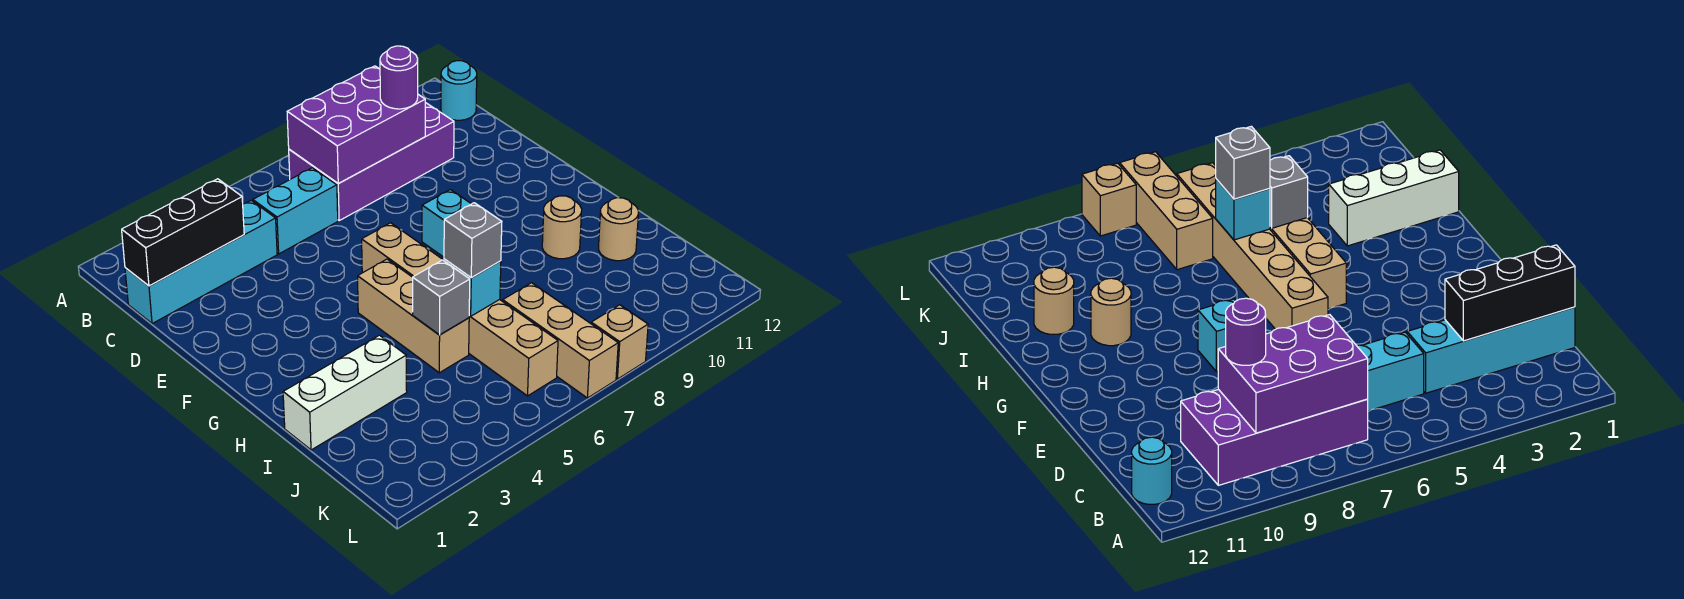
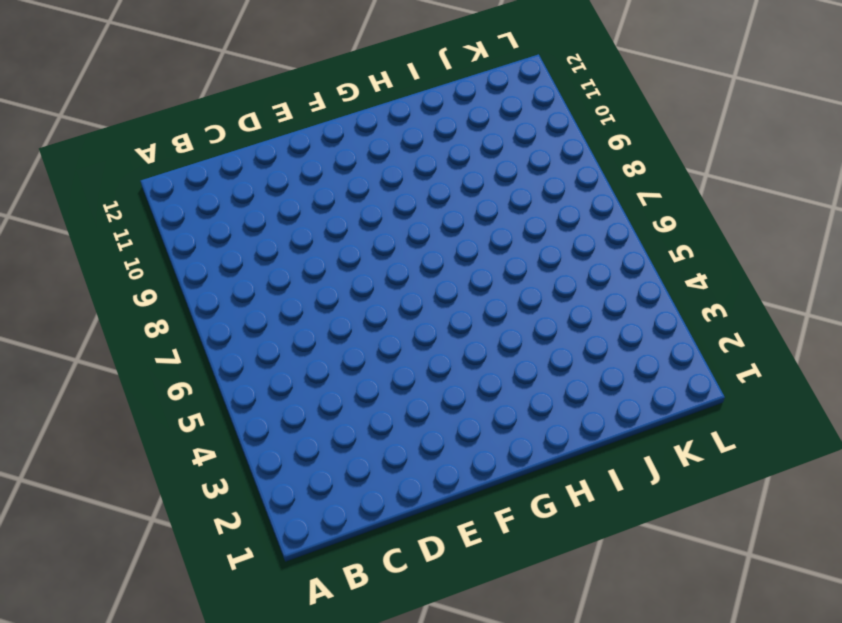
none -> purple 2x4 brick [289,103,454,220]
none -> cyan 1x1 round brick [441,61,477,120]
none -> cyan 1x4 brick [125,200,277,324]

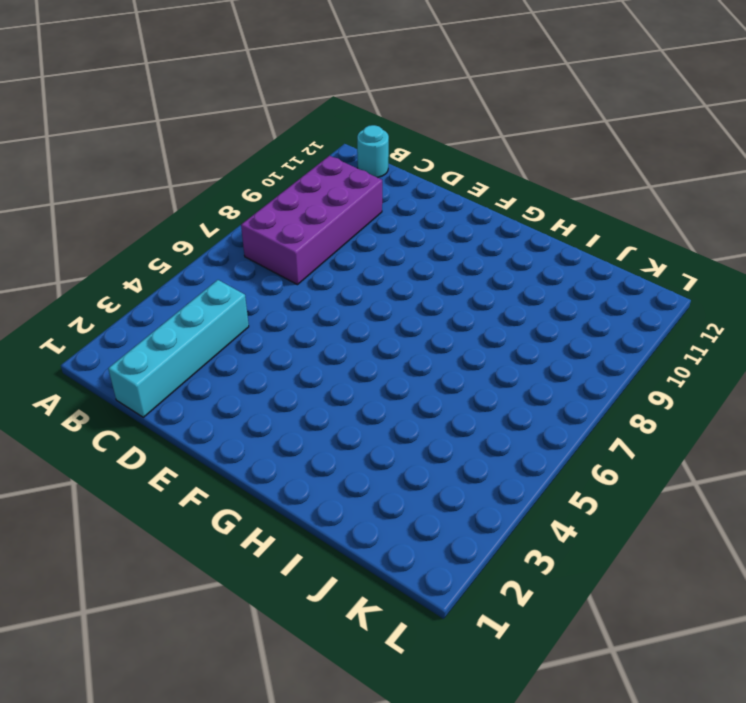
none -> cyan 1x2 brick [253,168,338,254]
none -> tan 1x6 brick [362,223,558,396]
none -> cyan 1x1 brick [422,190,471,257]

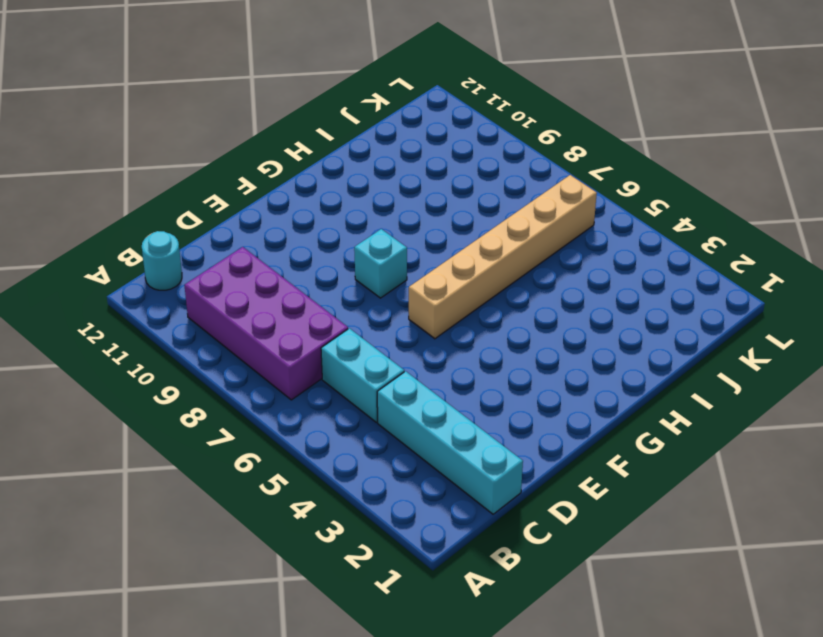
none -> tan 1x3 brick [358,259,469,373]
none -> tan 1x1 round brick [542,196,582,259]
none -> white 1x3 brick [283,335,407,450]

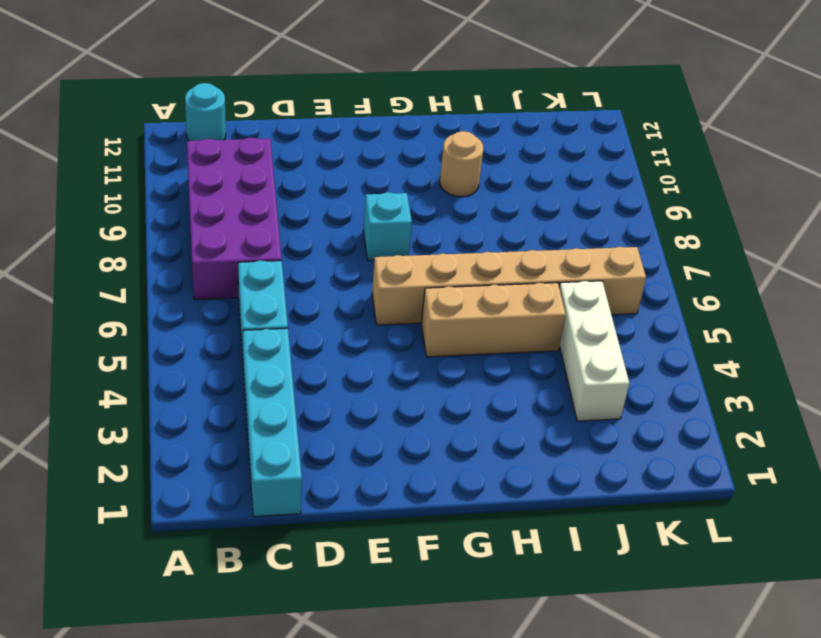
white 1x3 brick [559,281,629,421] -> white 1x3 brick moved to [283,335,407,450]
none -> tan 1x1 round brick [599,198,638,261]
none -> tan 1x3 brick [503,283,618,398]
none -> tan 1x1 brick [591,305,648,379]

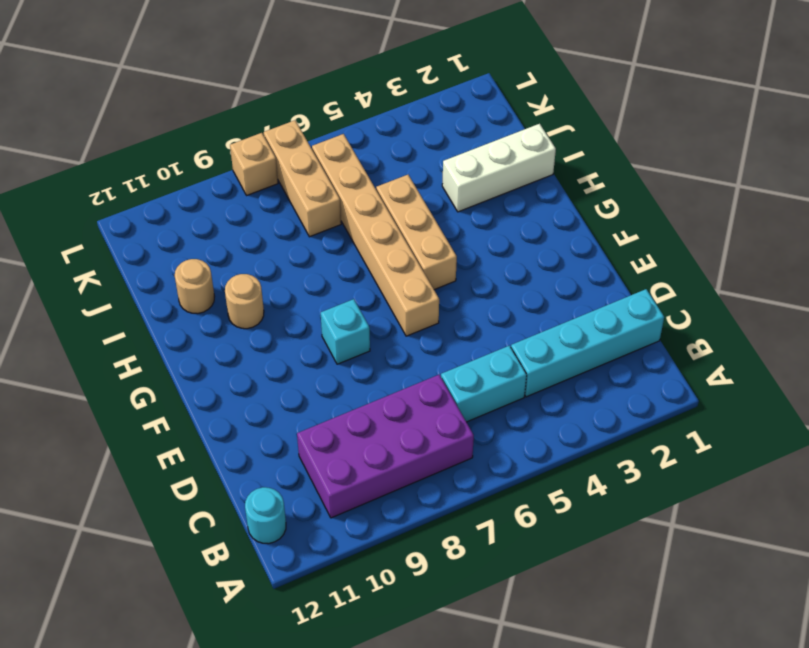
none -> purple 2x3 brick [287,66,425,184]
none -> black 1x3 brick [122,179,244,286]
none -> grey 1x1 brick [413,260,470,335]

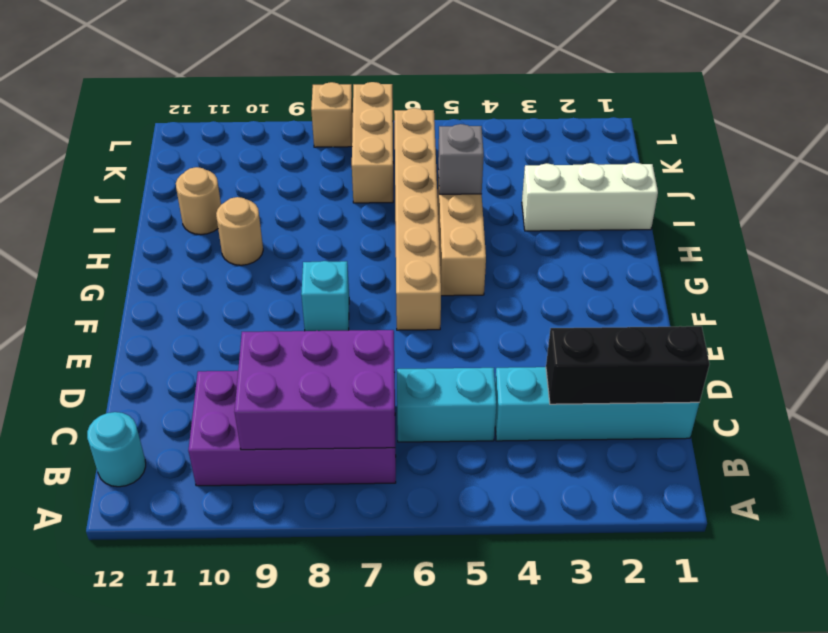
none -> cyan 1x1 brick [444,259,501,316]
none -> purple 1x1 round brick [380,46,418,109]
none -> grey 1x1 brick [444,203,502,278]

